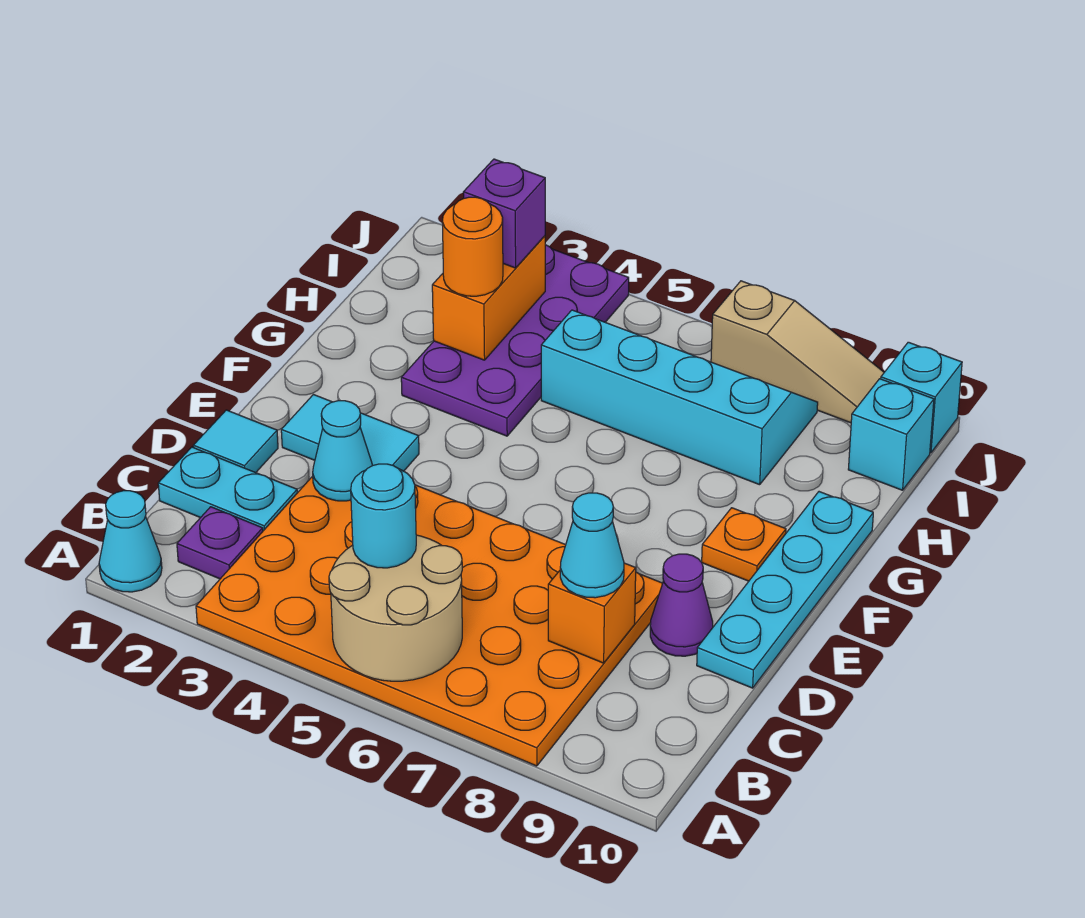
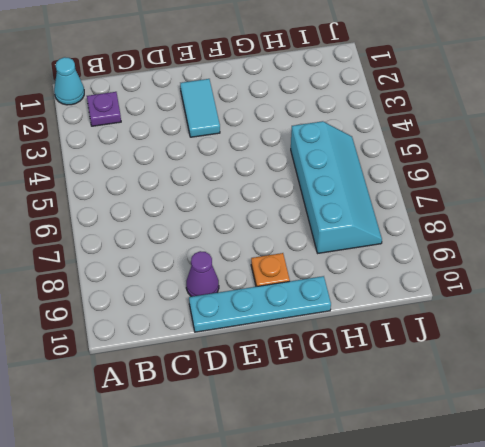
none -> orange 4x6 plate [196,476,663,766]
none -> cyan 1x2 plate [158,447,297,531]
none -> cyan 1x1 tile [193,410,278,473]

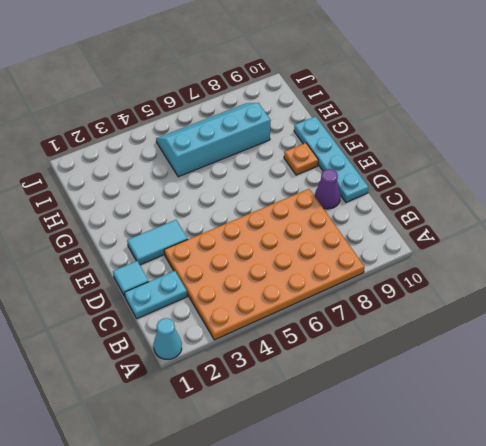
none -> purple 1x1 plate [177,507,263,579]
none -> purple 2x4 plate [401,245,629,436]
none -> cyan 1x1 brick [848,379,934,490]

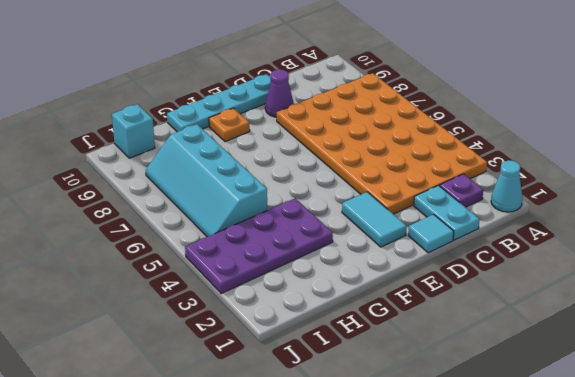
none -> tan 1x3 slope [711,281,884,423]
none -> cyan 1x1 brick [881,342,962,453]
none -> tan 2x2 round brick [329,535,462,681]

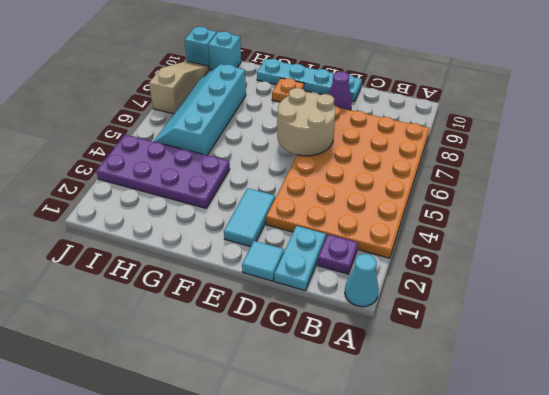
tan 2x2 round brick [277,88,336,156] -> tan 2x2 round brick moved to [329,535,462,681]
none -> orange 1x1 brick [548,563,636,663]
none -> cyan 1x1 cone [313,401,373,501]
none -> orange 1x2 brick [432,236,545,360]

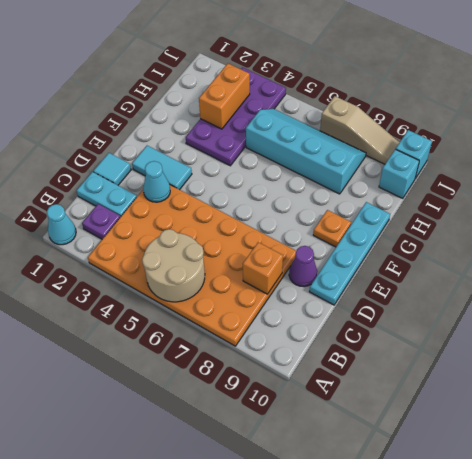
none -> cyan 1x1 round brick [351,464,416,568]
none -> cyan 1x1 cone [560,493,624,598]
none -> orange 1x1 round brick [442,197,503,296]

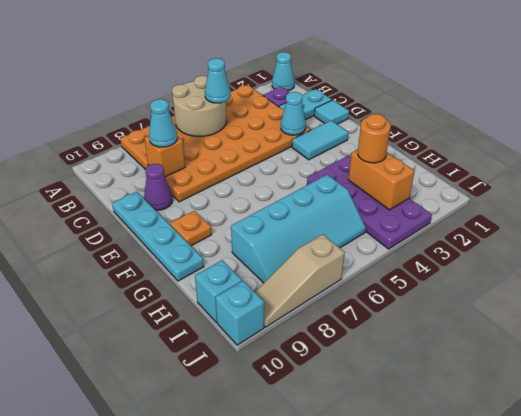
cyan 1x1 cone [205,58,231,103] -> cyan 1x1 round brick [351,464,416,568]
none -> purple 1x1 brick [463,159,545,268]

